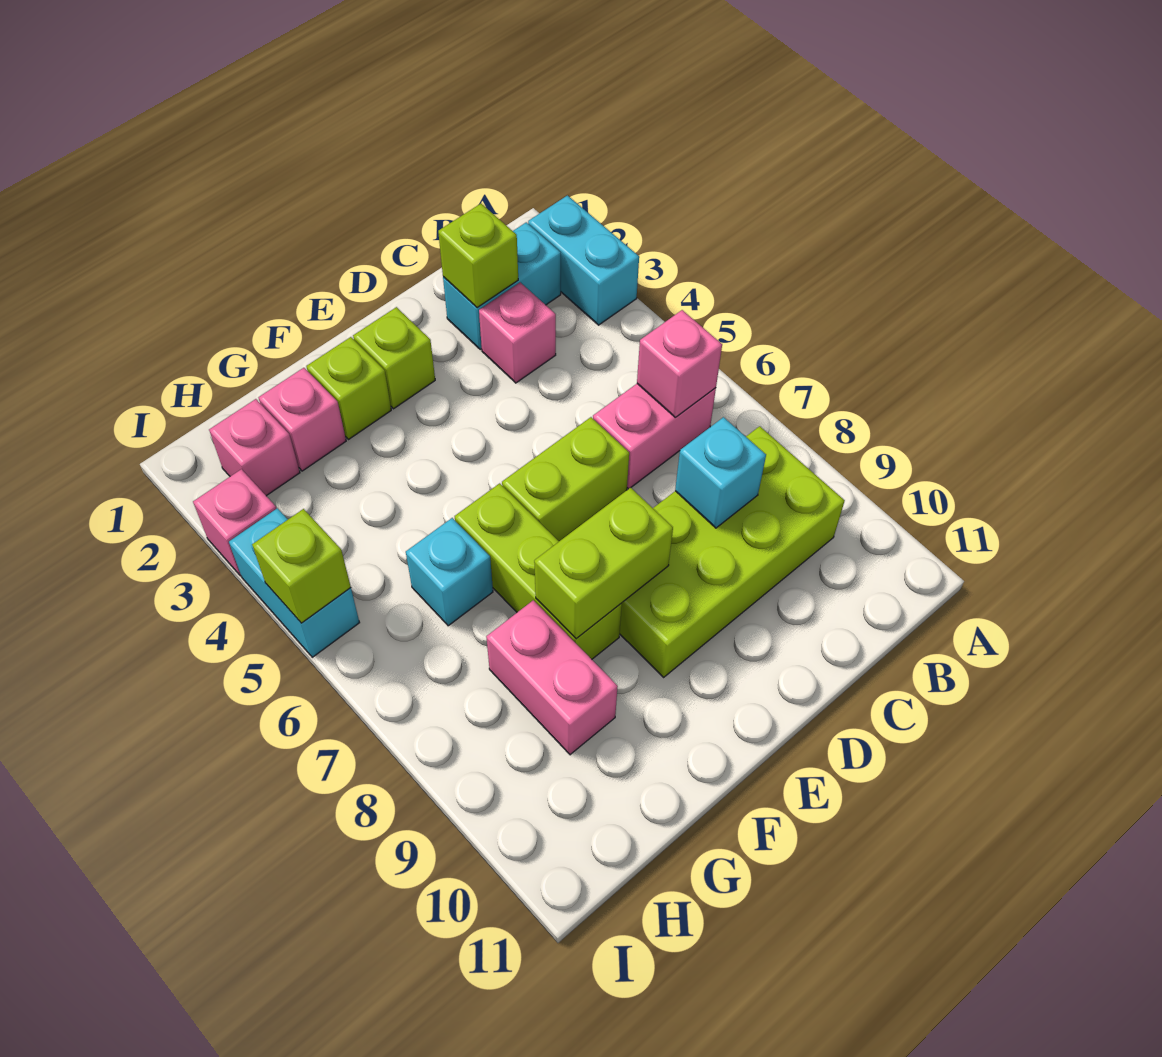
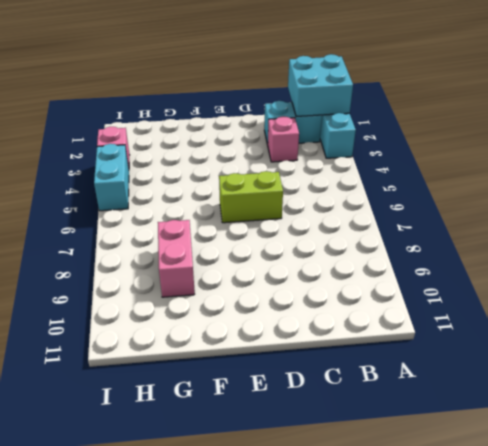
cyan 2x2 brick [288,54,353,117] -> none
none -> pink 1x2 brick [593,384,716,489]
none -> lime 2x4 brick [620,426,845,677]
none -> lime 1x1 brick [353,307,435,409]

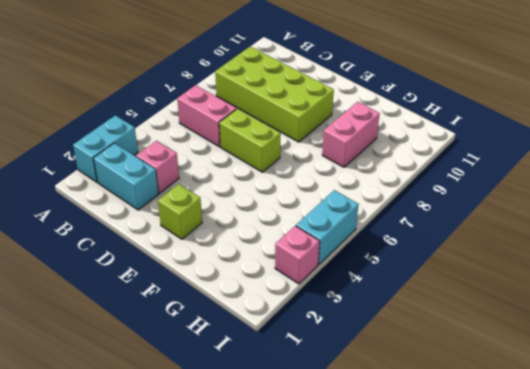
none -> lime 1x1 brick [306,337,391,440]
none -> lime 1x3 brick [455,483,622,659]
none -> pink 1x1 brick [258,368,346,471]

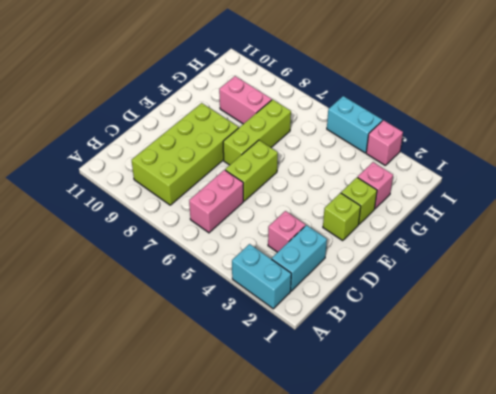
lime 1x3 brick [223,99,291,165] -> lime 1x3 brick turned to [455,483,622,659]
none -> cyan 1x1 brick [406,518,493,626]
none -> pink 1x1 brick [209,399,300,496]
none -> pink 1x1 brick [637,310,722,418]

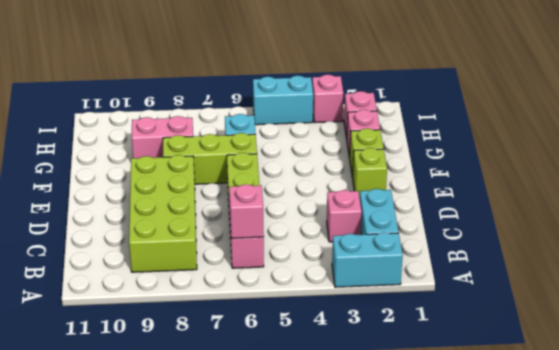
none -> lime 1x1 brick [438,204,518,308]
none -> cyan 1x1 brick [675,417,766,528]
none -> lime 1x2 brick [534,488,673,639]

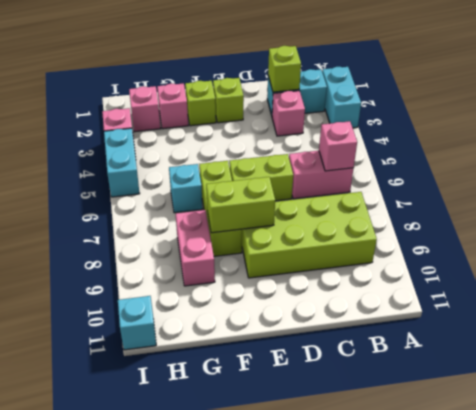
cyan 1x1 brick [118,296,156,350] -> cyan 1x1 brick moved to [675,417,766,528]
none -> lime 1x1 brick [252,509,351,623]

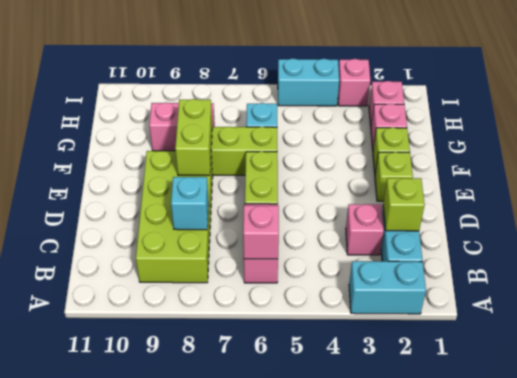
none -> lime 1x1 brick [252,509,351,623]

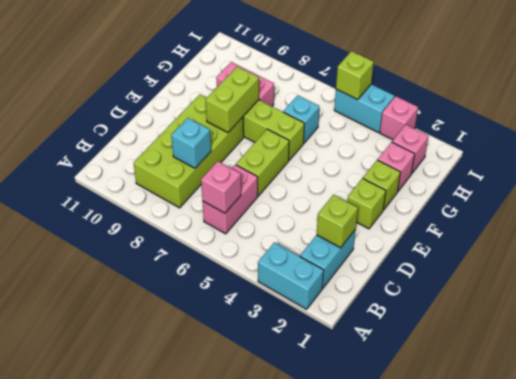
none -> pink 1x1 brick [479,282,556,383]

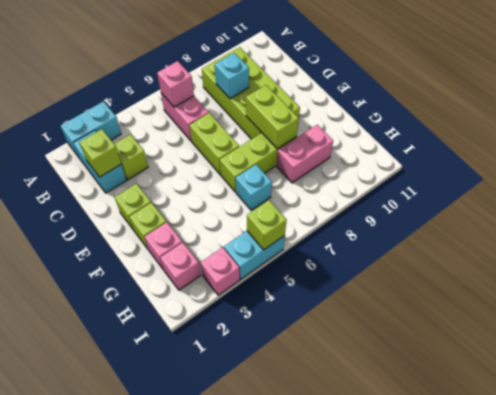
lime 1x1 brick [114,134,148,179] -> pink 1x1 brick [479,282,556,383]

